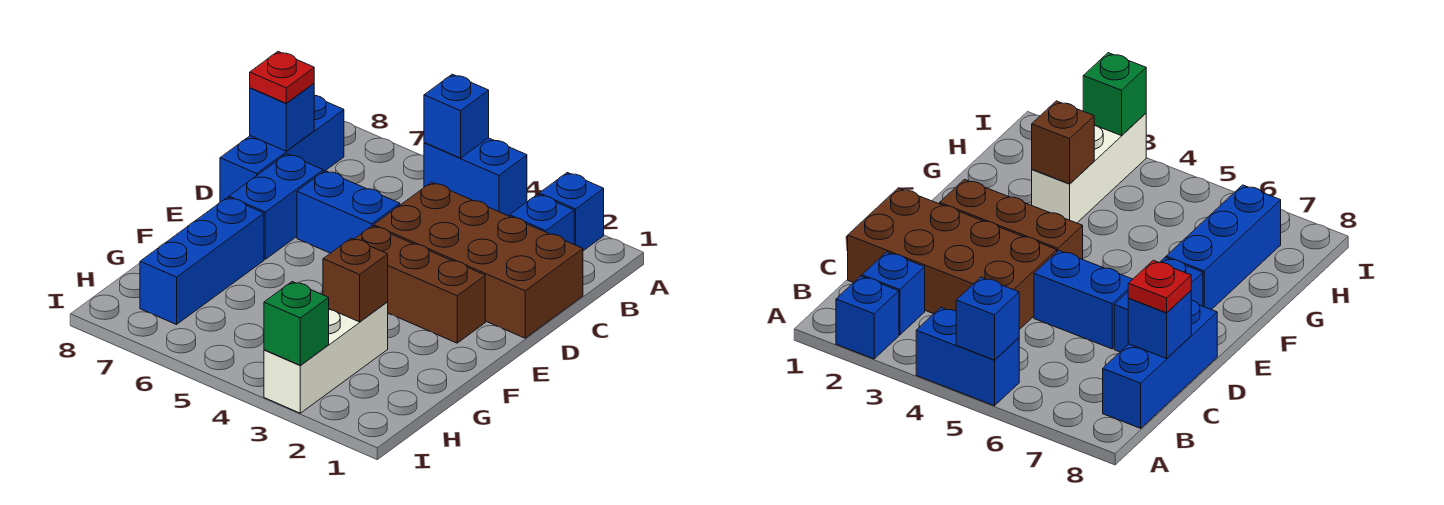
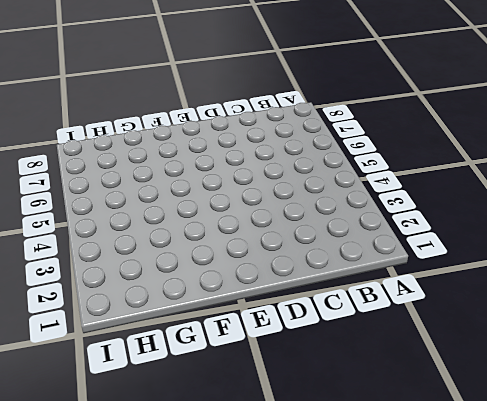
none -> blue 1x1 brick [539,173,604,251]
none -> blue 1x2 brick [424,138,527,216]
none -> blue 1x1 brick [510,194,574,244]

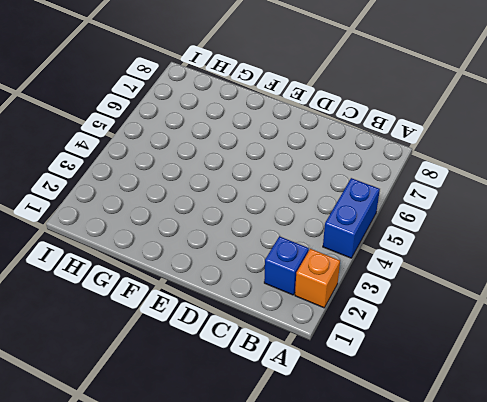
orange 1x1 brick [295,249,340,308] -> blue 1x1 brick [539,173,604,251]
none -> blue 1x3 brick [220,95,344,202]
none -> brown 2x4 brick [374,182,583,338]
none -> blue 1x2 brick [297,171,400,253]

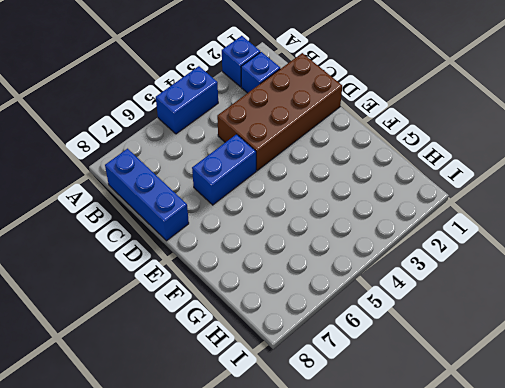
none -> blue 1x2 brick [229,154,323,259]
none -> brown 1x3 brick [354,226,485,343]
none -> blue 1x3 brick [140,197,264,325]

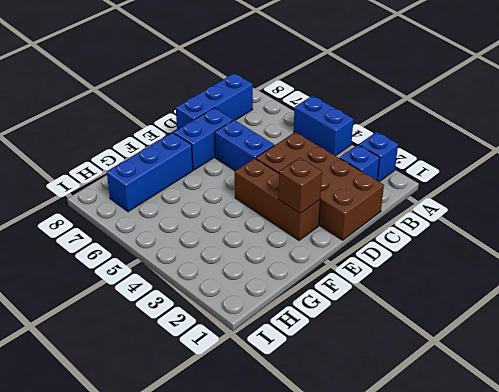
brown 1x1 brick [278,158,322,213] -> brown 1x1 brick moved to [323,238,388,322]
none -> white 1x3 brick [264,302,388,413]
none -> blue 1x1 brick [424,74,489,158]
none -> blue 1x1 brick [250,84,314,151]

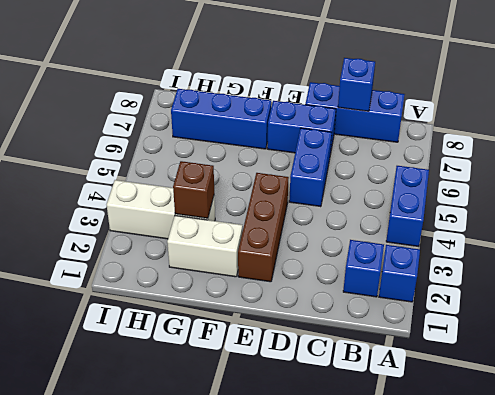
white 1x2 brick [167,216,242,277] -> none
none -> brown 2x4 brick [374,182,583,338]
none -> blue 1x1 brick [424,74,489,158]
none -> green 1x1 brick [264,282,329,365]

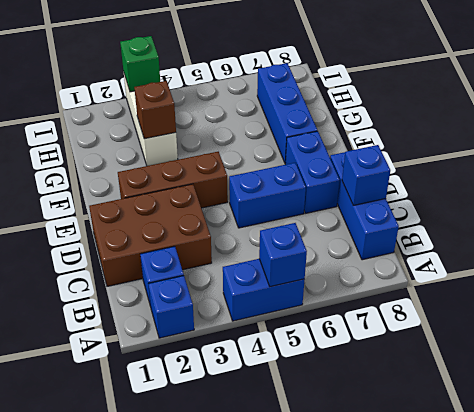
brown 2x3 brick [89,184,212,286] -> brown 2x4 brick [374,182,583,338]
none -> red 1x1 plate [250,52,314,103]

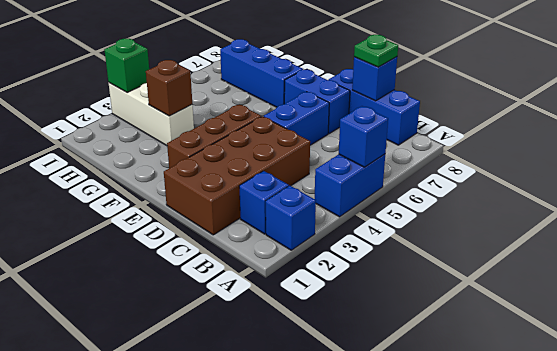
green 1x1 plate [354,35,398,67] -> red 1x1 plate [250,52,314,103]

